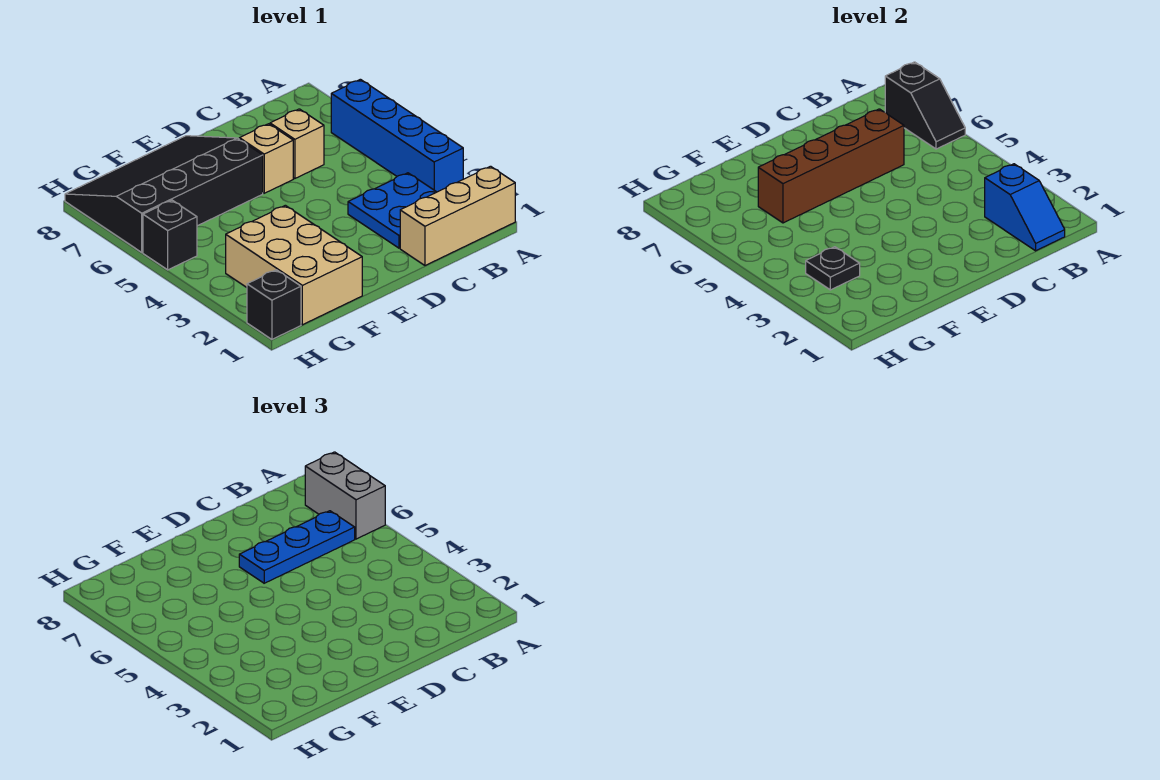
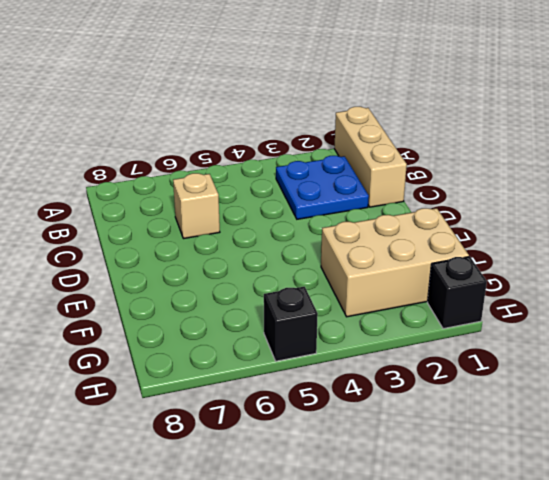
none -> blue 1x4 brick [331,79,463,192]
none -> tan 1x1 brick [239,124,293,193]
none -> black 3x4 slope [65,136,263,252]

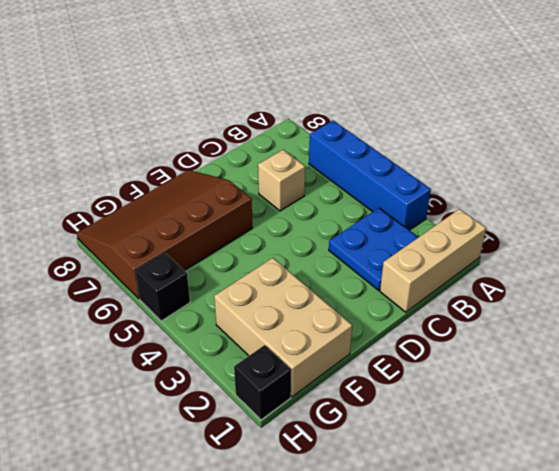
brown 3x4 slope [77,170,252,299] -> black 3x4 slope [65,136,263,252]
none -> tan 1x1 brick [239,124,293,193]
none -> black 1x2 slope [885,62,965,149]
none -> blue 1x2 slope [985,164,1065,251]

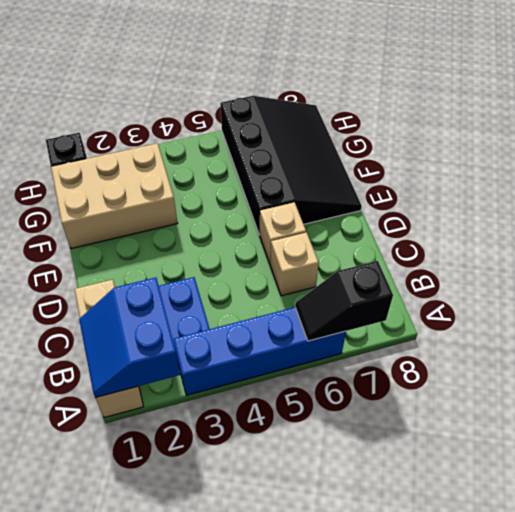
blue 2x2 slope [79,278,180,398] -> blue 1x2 slope [985,164,1065,251]
none -> black 1x1 brick [143,200,197,270]
none -> brown 1x4 brick [758,109,904,223]
none -> black 1x1 plate [806,247,860,290]

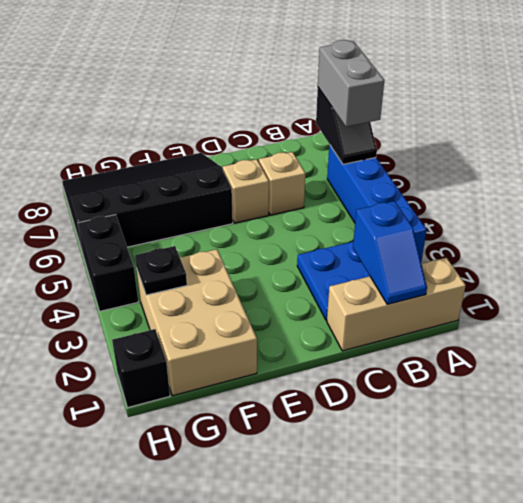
black 1x2 brick [78,215,138,311] -> black 1x1 brick [143,200,197,270]
none -> brown 1x4 brick [758,109,904,223]
none -> blue 1x3 plate [239,511,355,583]

